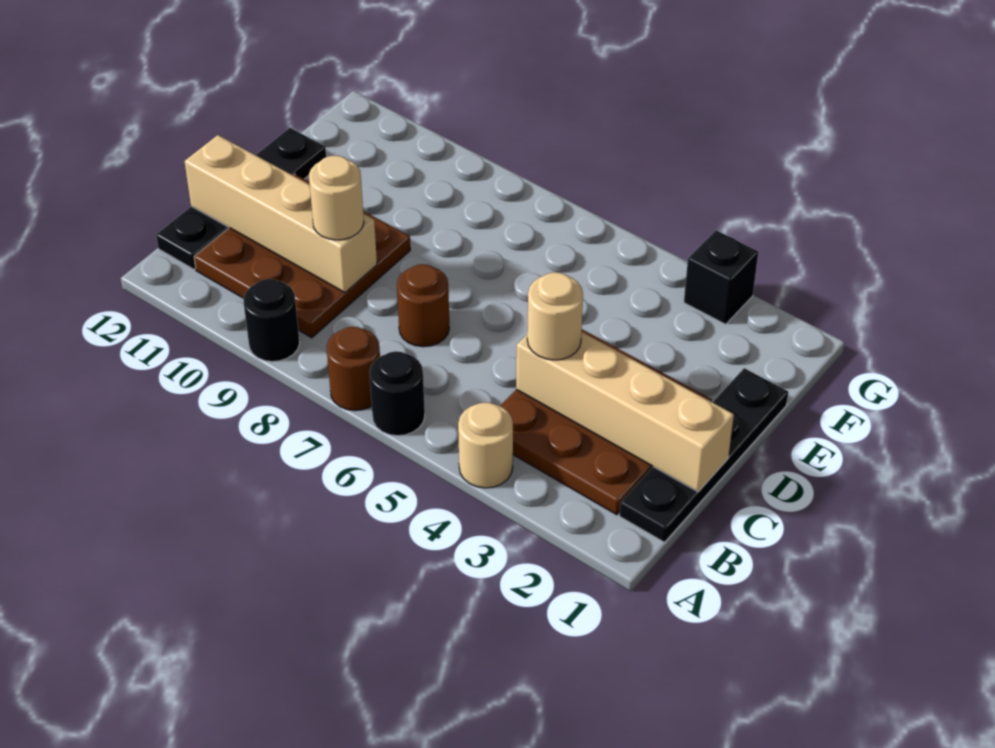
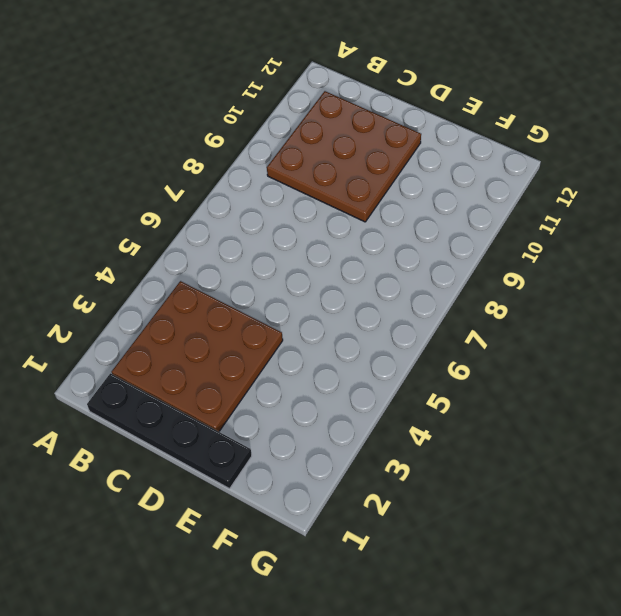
none -> tan 1x1 round brick [458,402,513,488]
none -> black 1x1 round brick [369,351,425,436]
none -> brown 1x1 round brick [327,327,380,411]

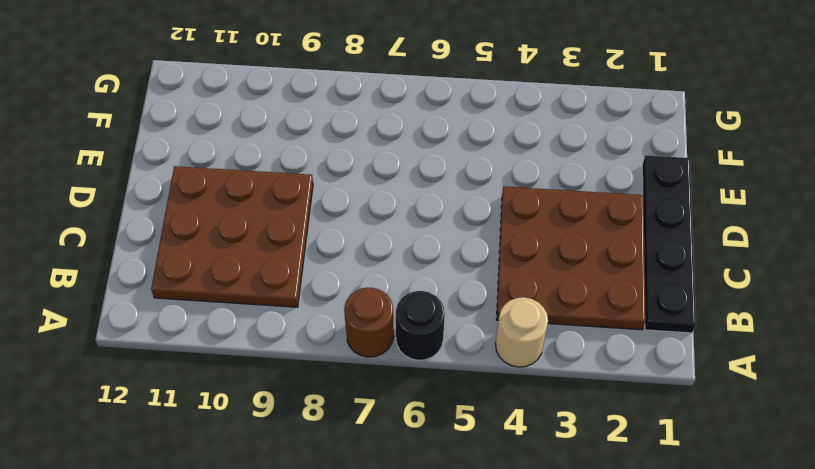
none -> black 1x1 round brick [243,279,300,362]
none -> black 1x4 plate [156,128,326,270]
none -> brown 1x1 round brick [397,264,449,347]

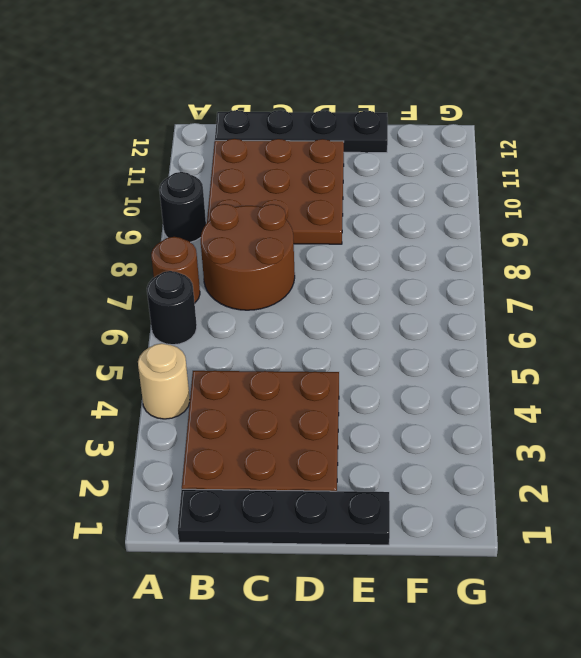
brown 2x2 round brick [201,204,295,310] -> brown 1x1 round brick [397,264,449,347]
none -> black 1x1 brick [684,230,758,324]
none -> tan 1x4 brick [516,332,734,492]
none -> tan 1x4 brick [185,135,377,293]

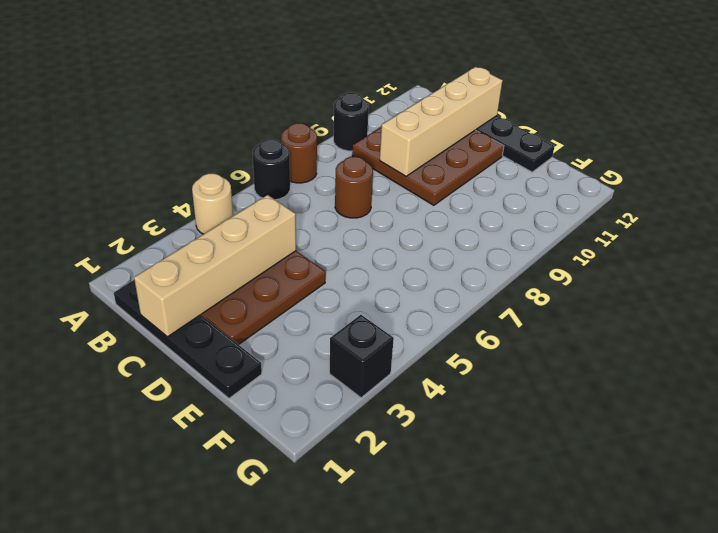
none -> tan 1x1 round brick [527,272,583,360]
none -> tan 1x1 round brick [309,156,364,240]

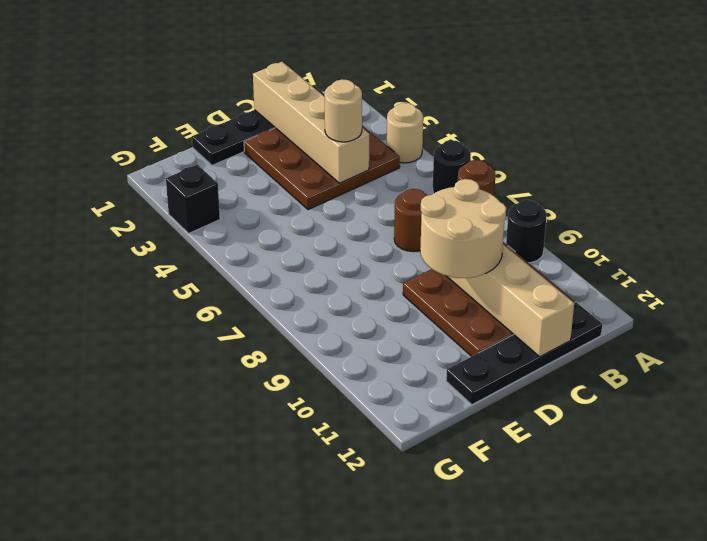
tan 2x2 round brick [420,179,506,278] -> tan 1x1 round brick [309,156,364,240]

